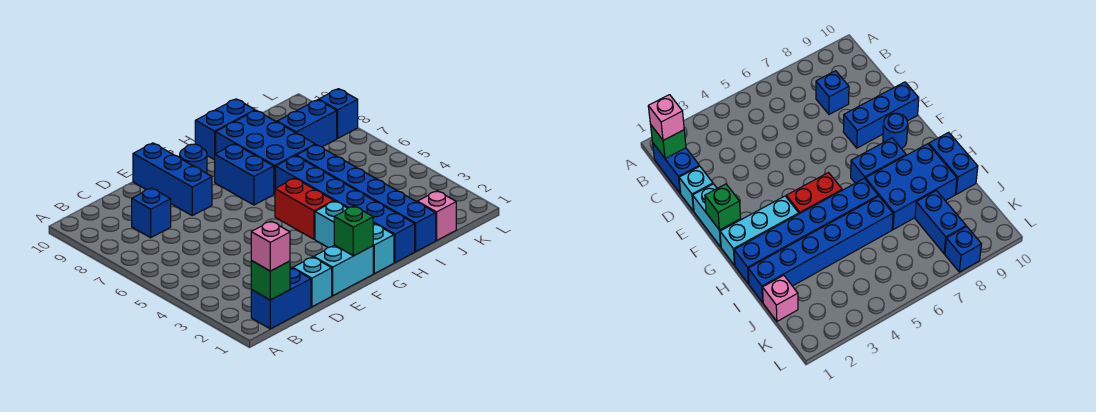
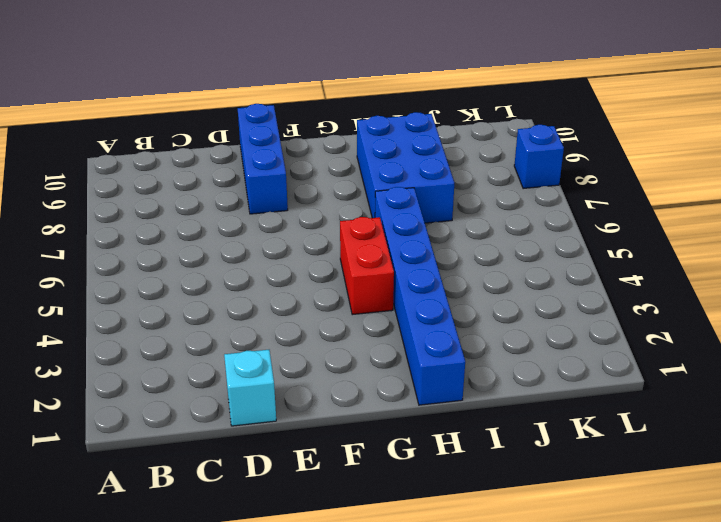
none -> blue 1x2 brick [251,268,311,329]
none -> blue 1x1 brick [132,188,171,238]
none -> cyan 1x2 brick [314,245,373,296]

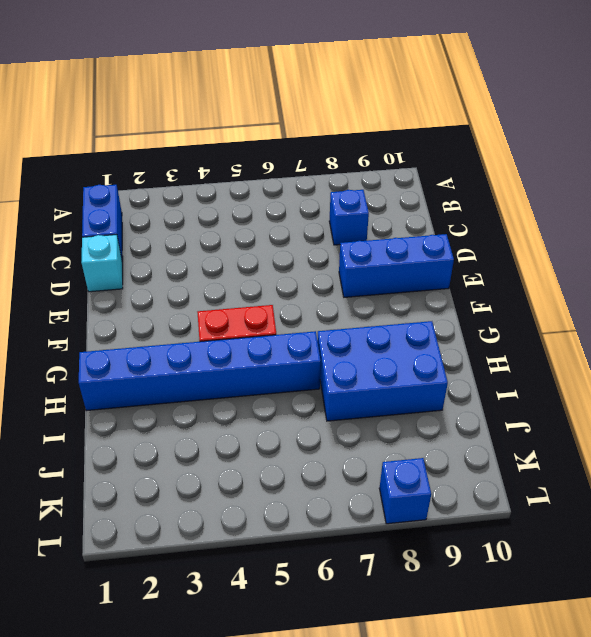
none -> cyan 1x2 brick [314,245,373,296]
none -> blue 1x1 round brick [180,144,207,173]
none -> cyan 1x3 brick [315,201,394,274]

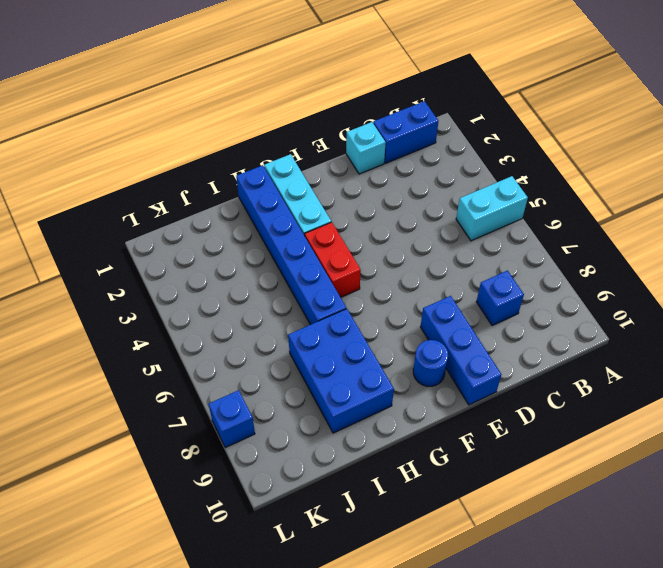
cyan 1x2 brick [456,176,528,241] -> cyan 1x2 brick moved to [314,245,373,296]
none -> blue 1x2 brick [215,144,274,205]
none -> blue 1x2 brick [195,99,255,160]
none -> blue 1x6 brick [296,145,436,251]

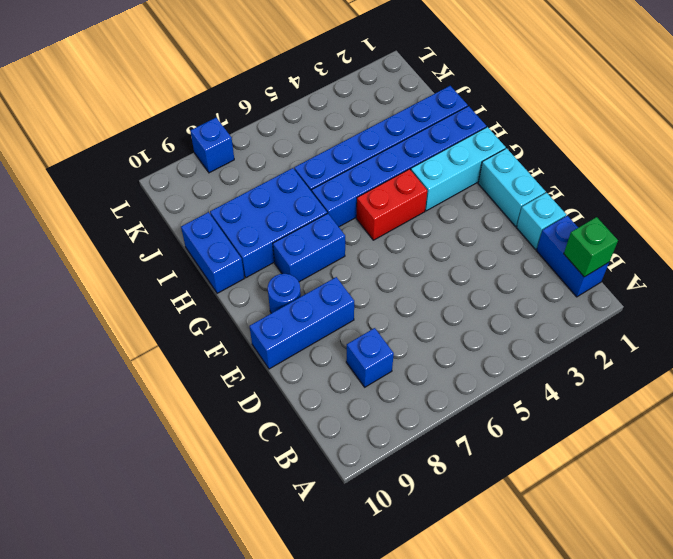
none -> pink 1x1 brick [417,191,456,240]
none -> blue 1x2 brick [277,100,337,147]
none -> green 1x1 brick [334,206,373,256]

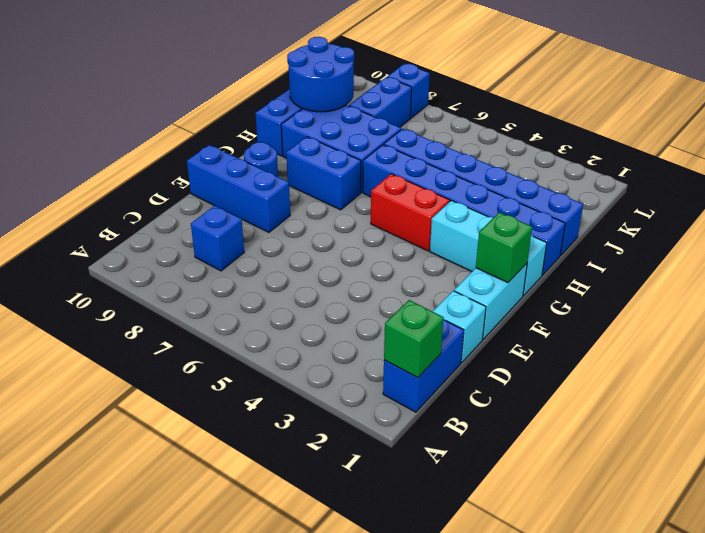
blue 2x2 round brick [287,37,354,112] -> none
none -> pink 1x1 brick [417,191,456,240]
none -> pink 1x1 brick [251,221,290,271]

